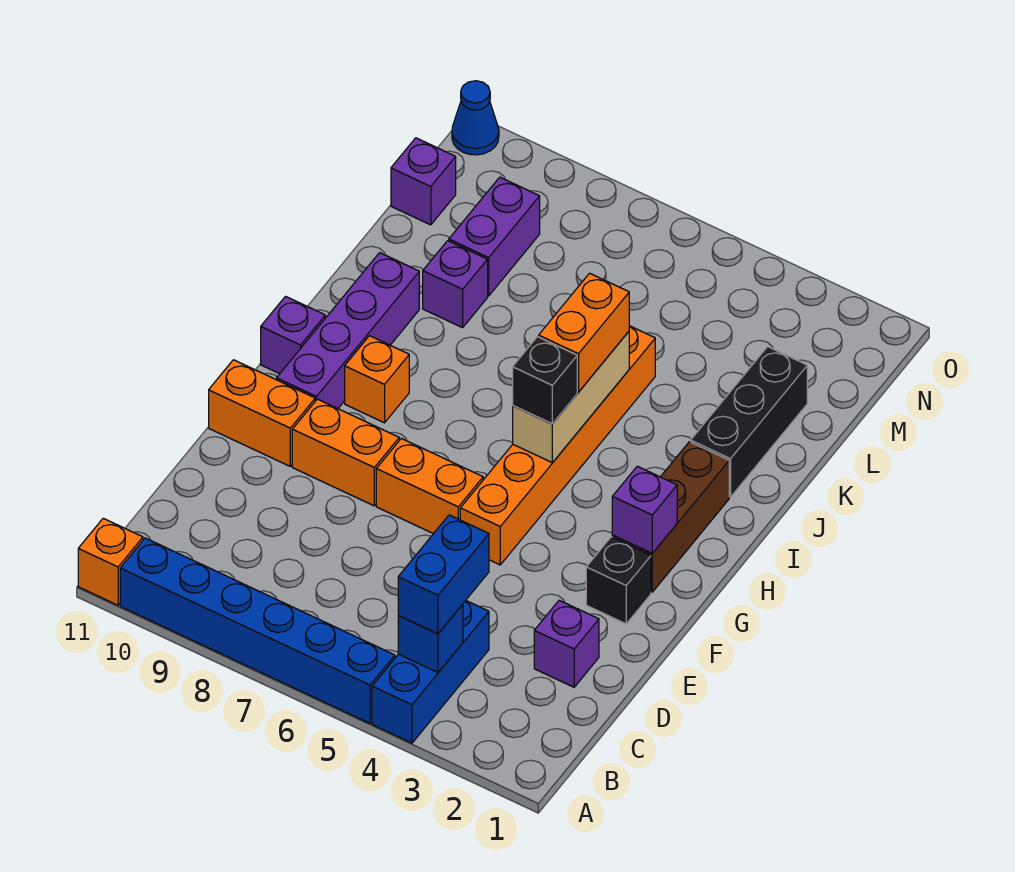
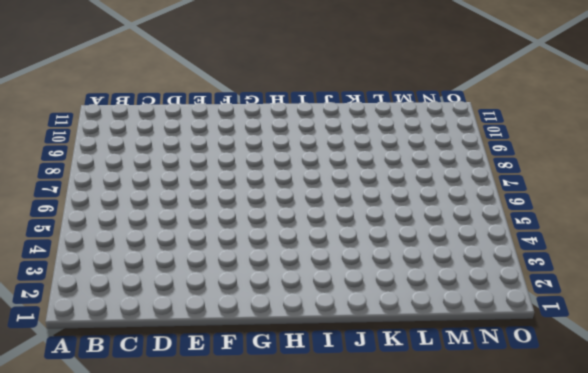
none -> blue 1x3 brick [372,601,489,743]
none -> blue 1x6 brick [120,538,395,723]
none -> orange 1x1 brick [78,518,143,605]

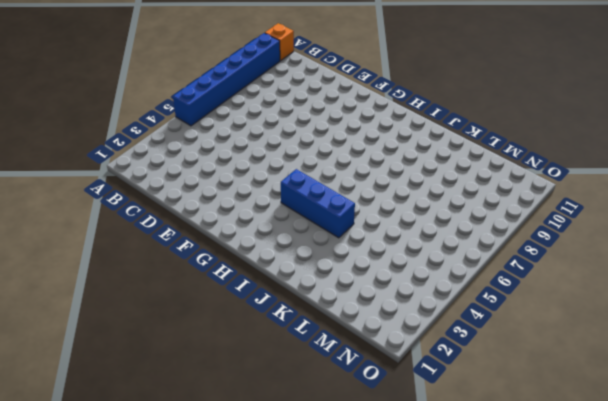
blue 1x3 brick [281,169,355,238] -> blue 1x3 brick moved to [372,601,489,743]
none -> purple 1x1 brick [534,600,599,687]
none -> black 1x1 brick [586,537,651,624]
none -> orange 1x6 brick [460,326,655,565]

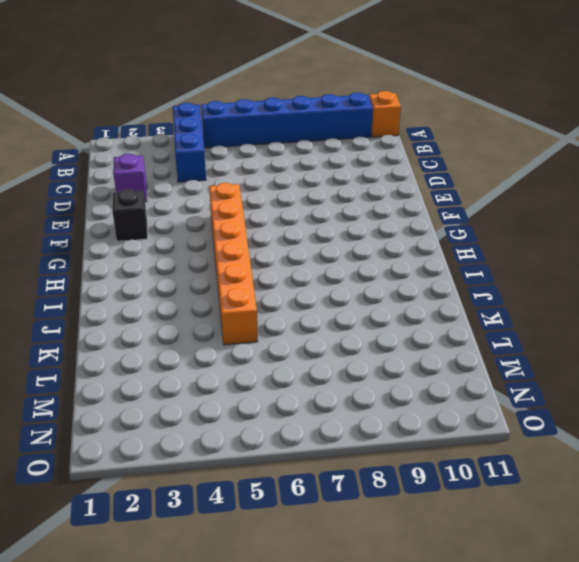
none -> orange 1x2 brick [376,438,483,534]
none -> orange 1x2 brick [292,399,399,506]
none -> orange 1x2 brick [209,360,315,466]

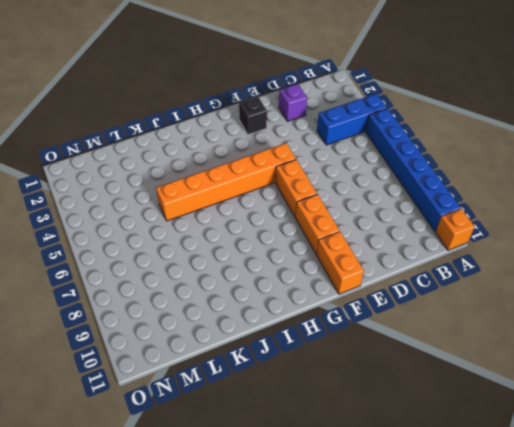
none -> brown 1x3 brick [612,442,729,592]
none -> purple 1x4 brick [277,253,419,408]
none -> orange 1x1 brick [345,336,409,423]

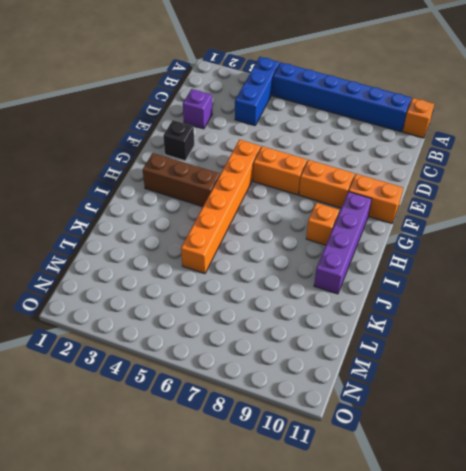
brown 1x3 brick [143,153,220,207] -> brown 1x3 brick turned to [612,442,729,592]
none -> purple 1x1 brick [261,296,325,374]
none -> black 1x3 brick [691,347,807,497]
none -> purple 1x1 brick [423,241,488,328]

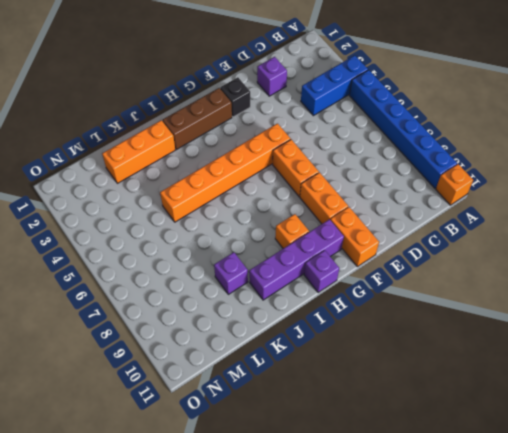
orange 1x3 brick [102,120,175,183] -> black 1x3 brick [691,347,807,497]
none -> purple 1x2 brick [449,177,540,296]
none -> purple 1x1 brick [391,138,456,225]
none -> blue 1x1 cone [452,81,499,155]

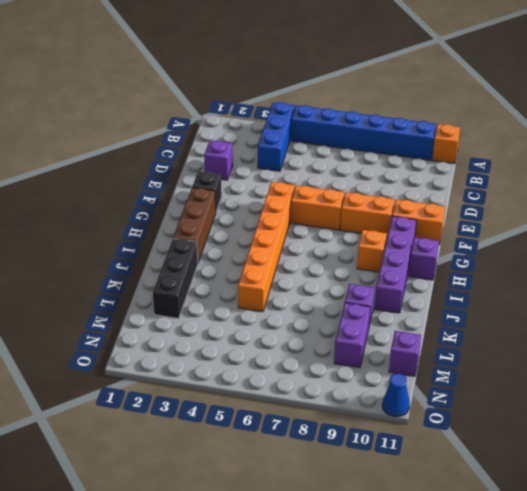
none -> blue 1x1 brick [398,604,463,672]
none -> purple 1x1 brick [612,466,677,553]
none -> tan 1x3 brick [513,332,629,463]

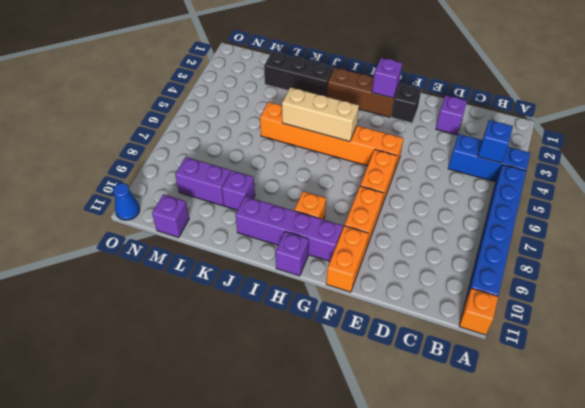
none -> blue 1x2 brick [398,515,489,634]
none -> black 1x1 brick [513,337,577,424]
none -> orange 1x2 brick [539,273,629,392]

